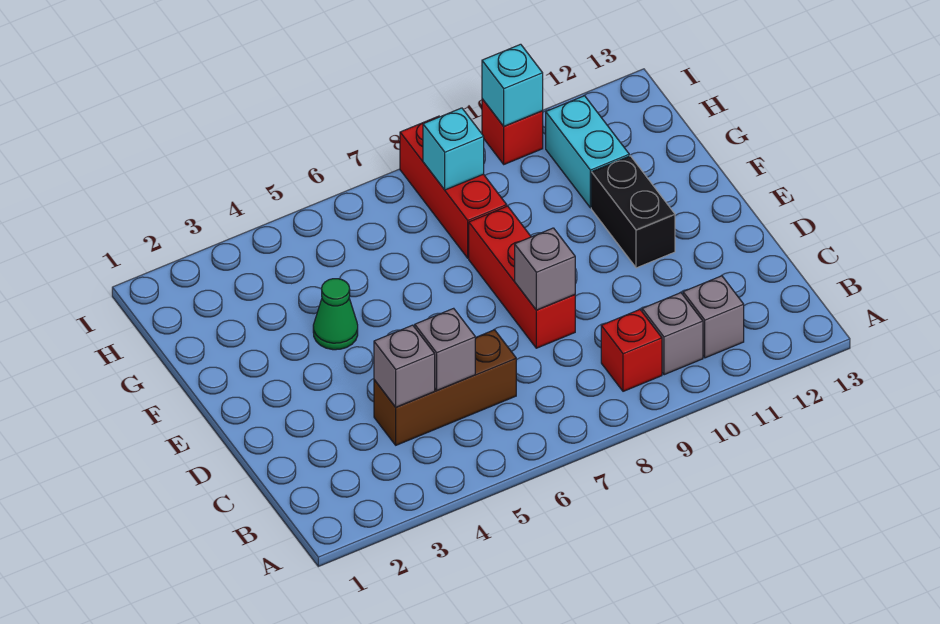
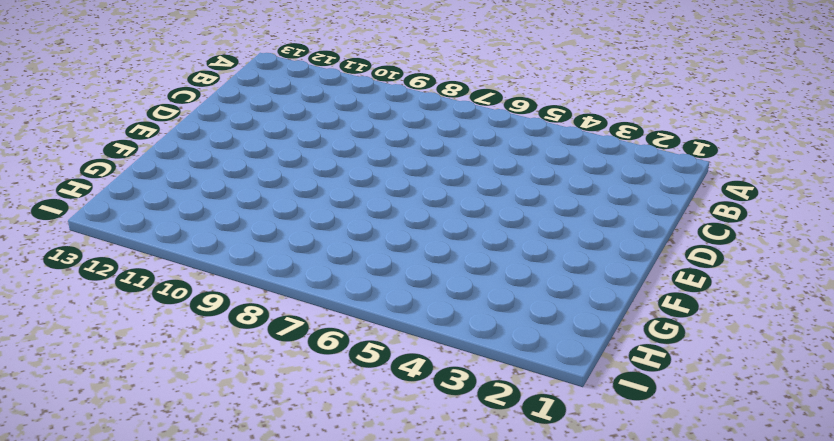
none -> red 1x1 brick [601,309,662,391]
none -> grey 1x1 brick [642,293,703,375]
none -> grey 1x1 brick [683,276,744,358]

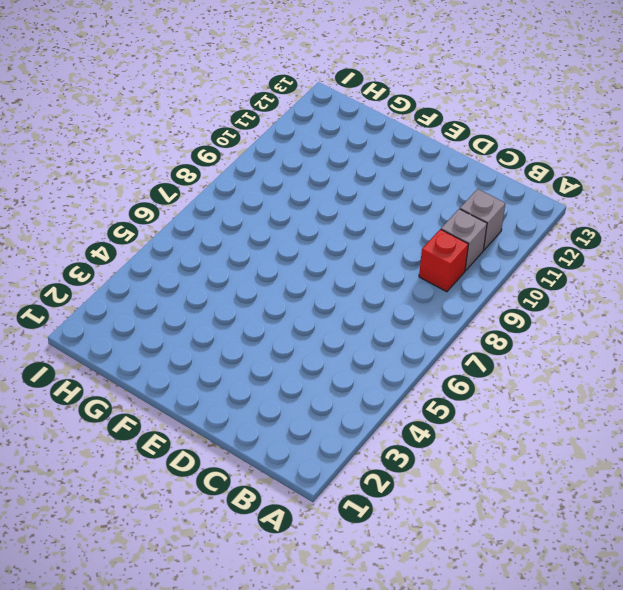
none -> brown 1x3 brick [374,330,516,445]
none -> red 1x3 brick [469,206,575,348]
none -> black 1x2 brick [591,156,675,268]

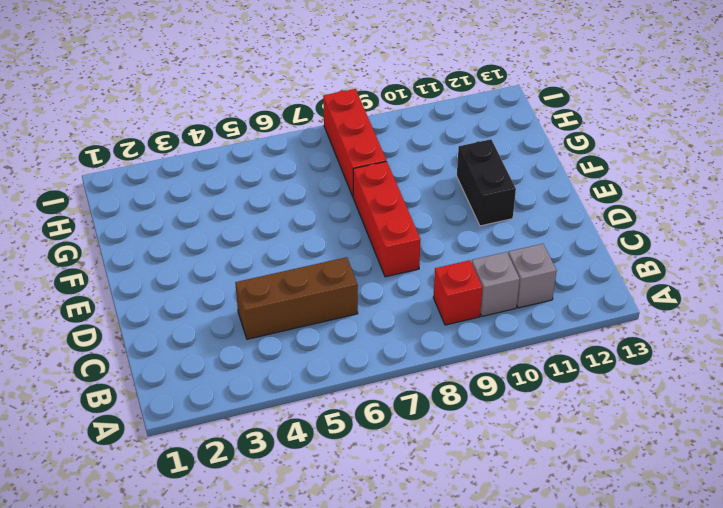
none -> green 1x1 cone [313,279,358,350]
none -> cyan 1x2 brick [546,96,629,208]
none -> red 1x1 brick [482,99,543,164]

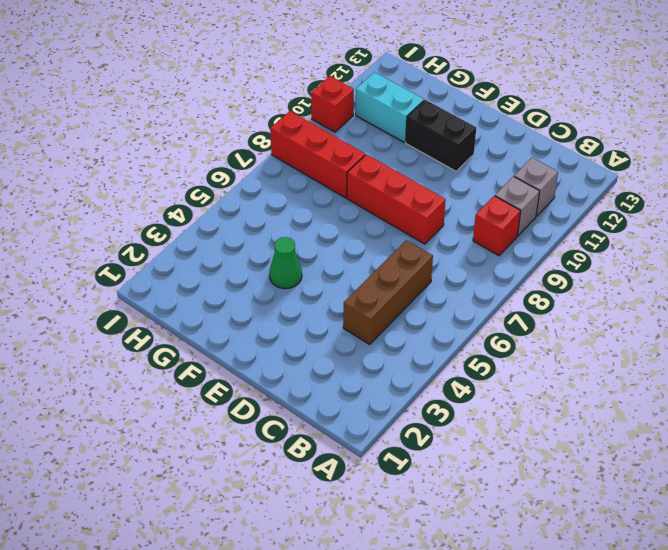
none -> grey 1x1 brick [374,325,435,407]
none -> grey 1x1 brick [415,308,475,390]
none -> grey 1x1 brick [515,228,575,310]

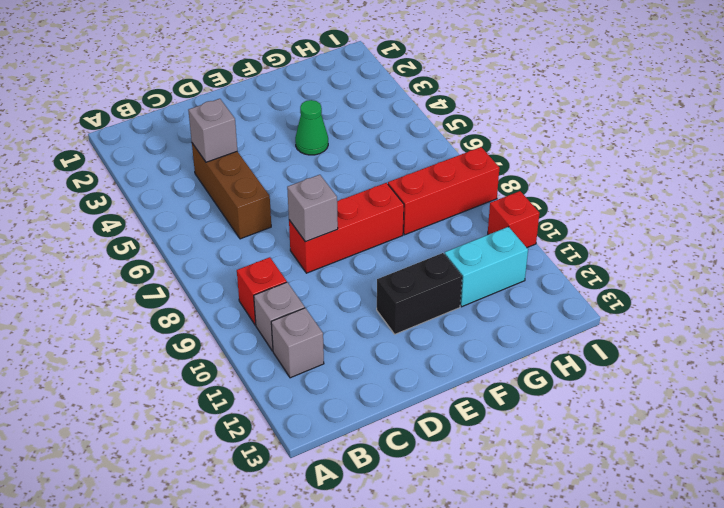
none -> grey 1x1 brick [415,308,475,390]
none -> cyan 1x1 brick [423,108,484,190]
none -> cyan 1x1 brick [482,44,543,126]

